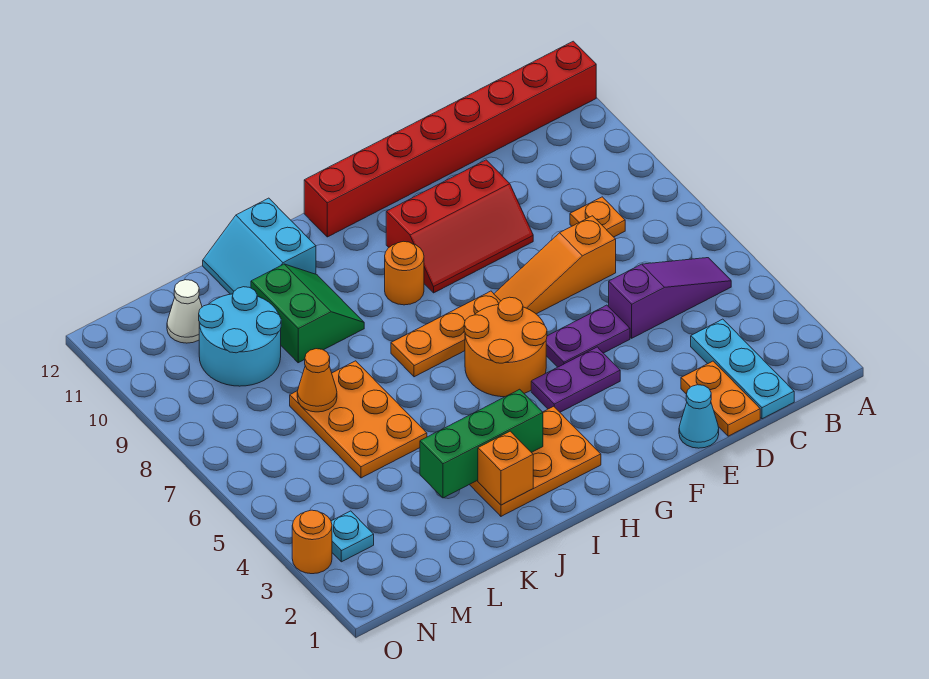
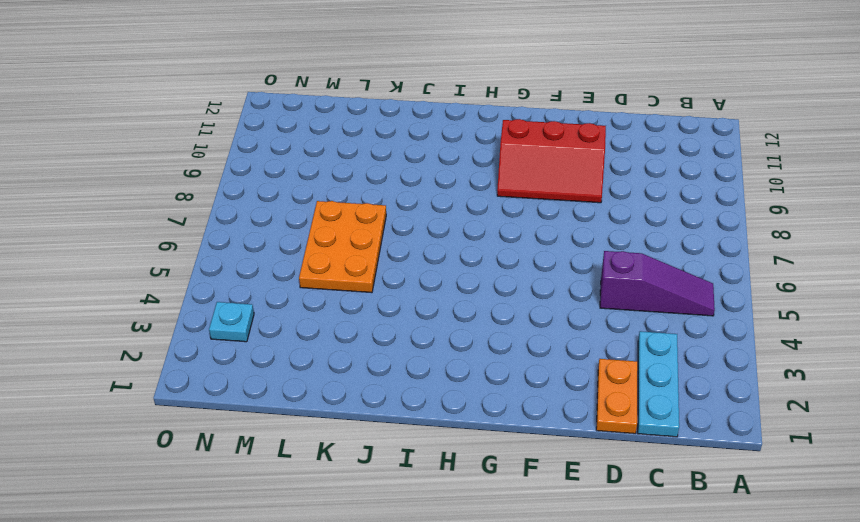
none -> red 1x8 brick [304,41,596,237]
none -> orange 1x1 plate [570,197,625,237]
none -> orange 1x3 slope [494,216,616,314]

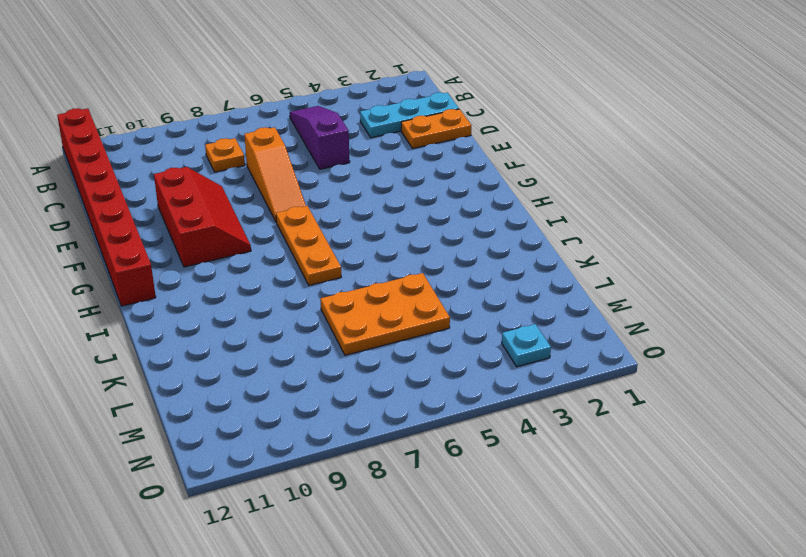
none -> cyan 1x1 cone [679,385,719,448]
none -> purple 1x2 plate [546,305,630,367]
none -> purple 1x2 plate [531,347,620,412]

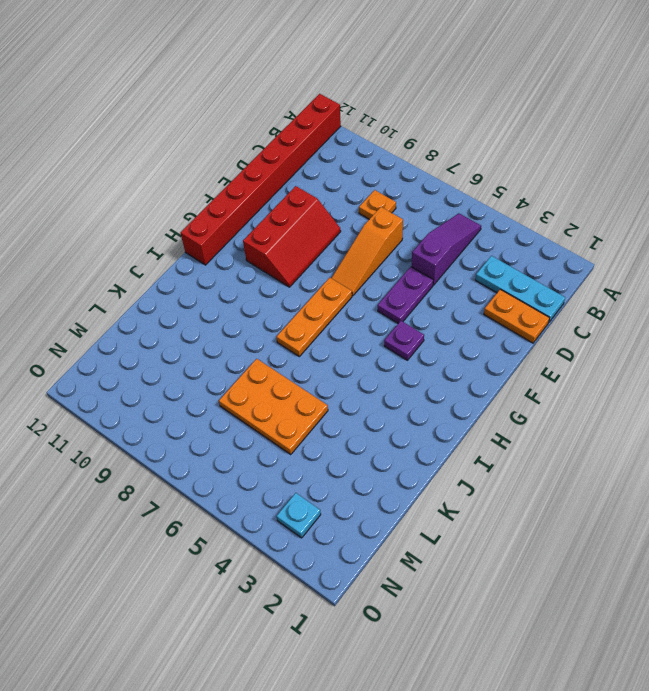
purple 1x1 plate [384,321,424,360] -> purple 1x2 plate [531,347,620,412]
none -> cyan 1x1 cone [679,385,719,448]
none -> orange 2x2 round brick [464,297,547,397]
none -> orange 2x3 plate [470,406,601,516]

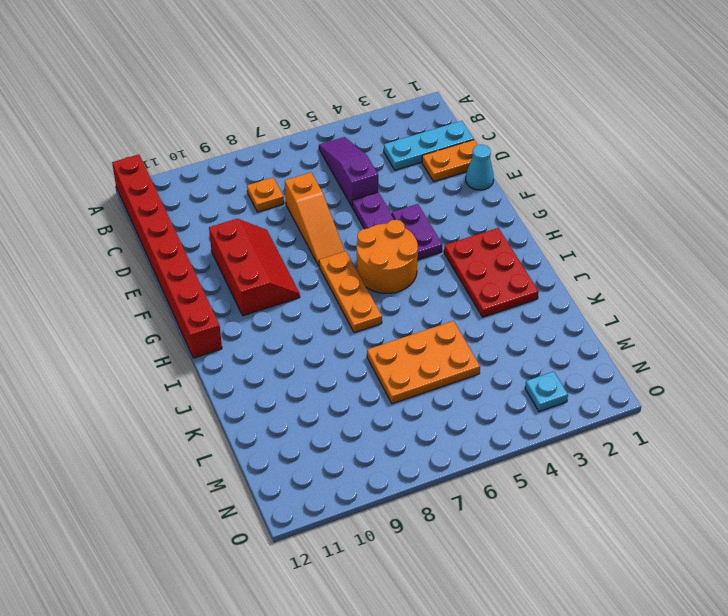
red 2x3 plate [444,228,539,317] -> orange 2x3 plate [470,406,601,516]
none -> orange 1x1 round brick [385,241,424,305]
none -> green 2x2 slope [251,264,364,363]
none -> cyan 2x2 slope [203,198,316,294]

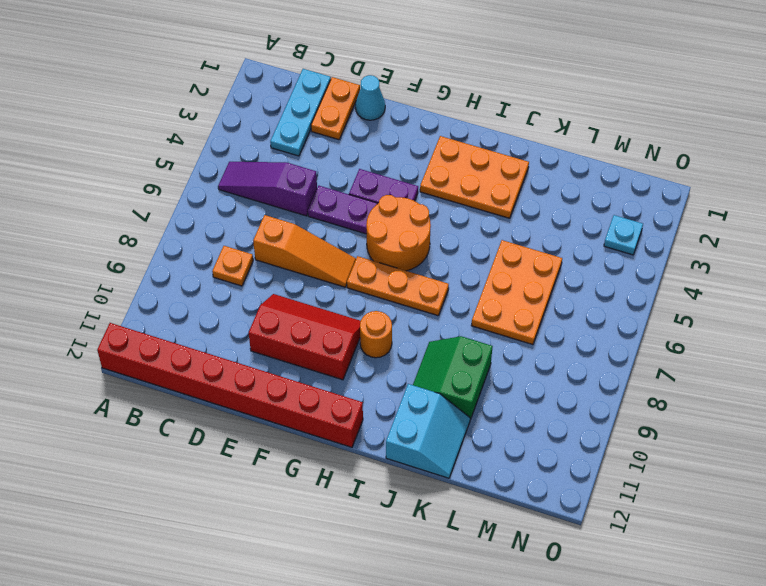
none -> cyan 2x2 round brick [199,287,281,386]
none -> white 1x1 cone [167,280,202,343]
none -> orange 1x1 round brick [292,510,332,574]

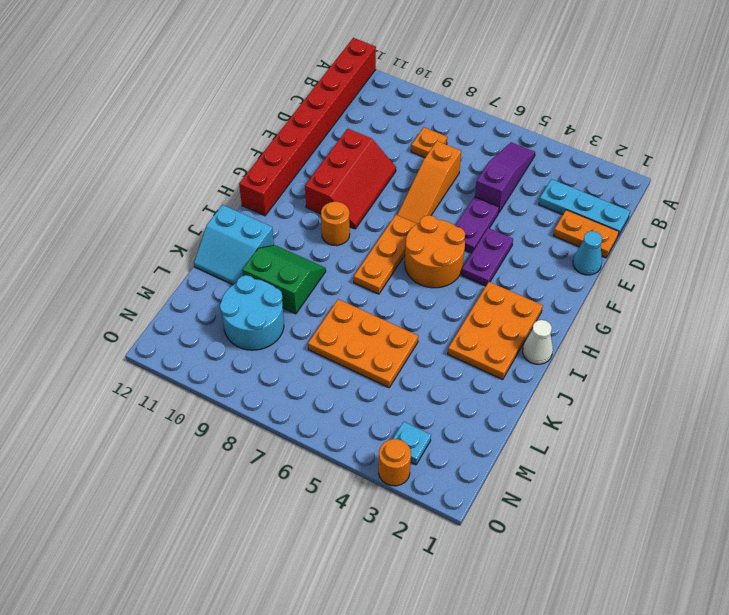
white 1x1 cone [523,320,553,364] -> white 1x1 cone moved to [167,280,202,343]
none -> green 1x3 brick [420,389,543,498]
none -> orange 1x1 brick [478,431,533,505]
none -> orange 1x1 cone [297,349,337,412]

